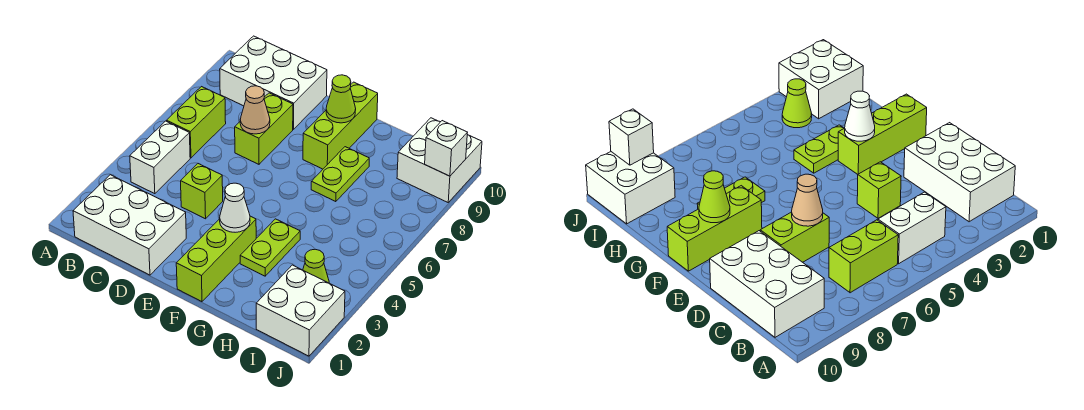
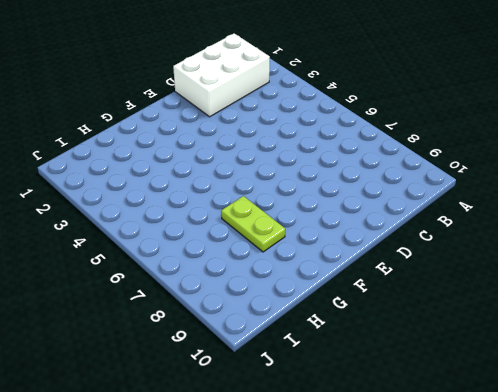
none -> white 1x2 brick [130,121,190,194]
none -> lime 1x2 brick [166,87,226,158]
none -> white 2x3 brick [220,36,327,129]

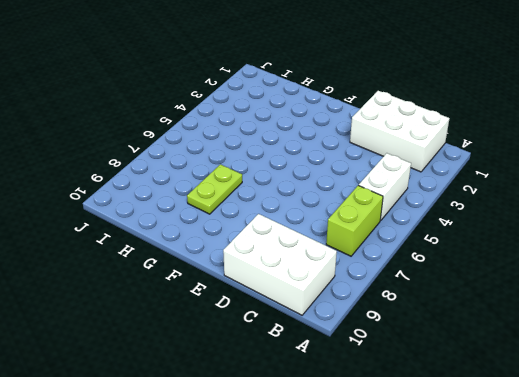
none -> lime 1x1 brick [181,164,223,219]
none -> lime 1x2 brick [235,93,293,164]
none -> lime 1x3 brick [176,216,256,302]

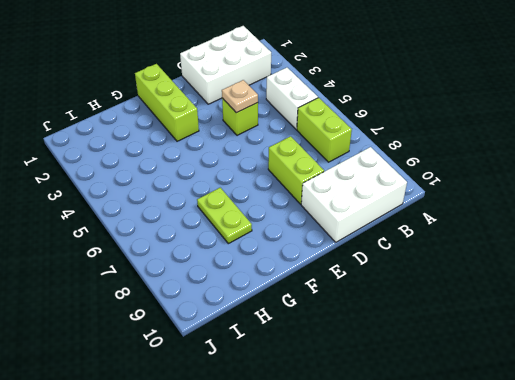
tan 1x1 plate [222,80,258,113] -> none
none -> lime 1x3 brick [303,82,378,169]
none -> lime 1x2 plate [240,219,300,276]
none -> white 2x2 brick [256,265,345,356]

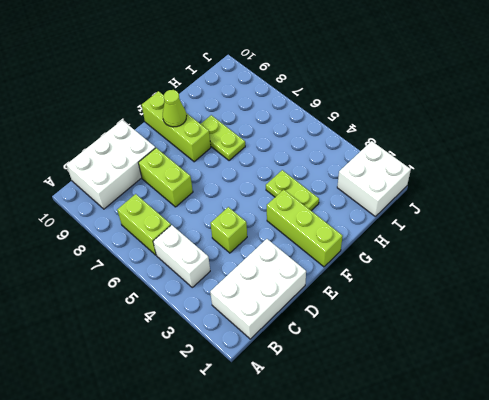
none -> lime 1x1 cone [303,249,329,283]
none -> white 2x2 brick [397,118,482,202]
none -> tan 1x1 cone [240,86,270,134]

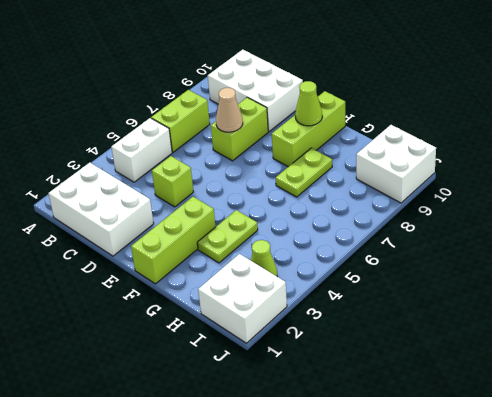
none -> white 1x1 cone [220,183,250,232]
none -> white 1x1 brick [425,121,467,176]

